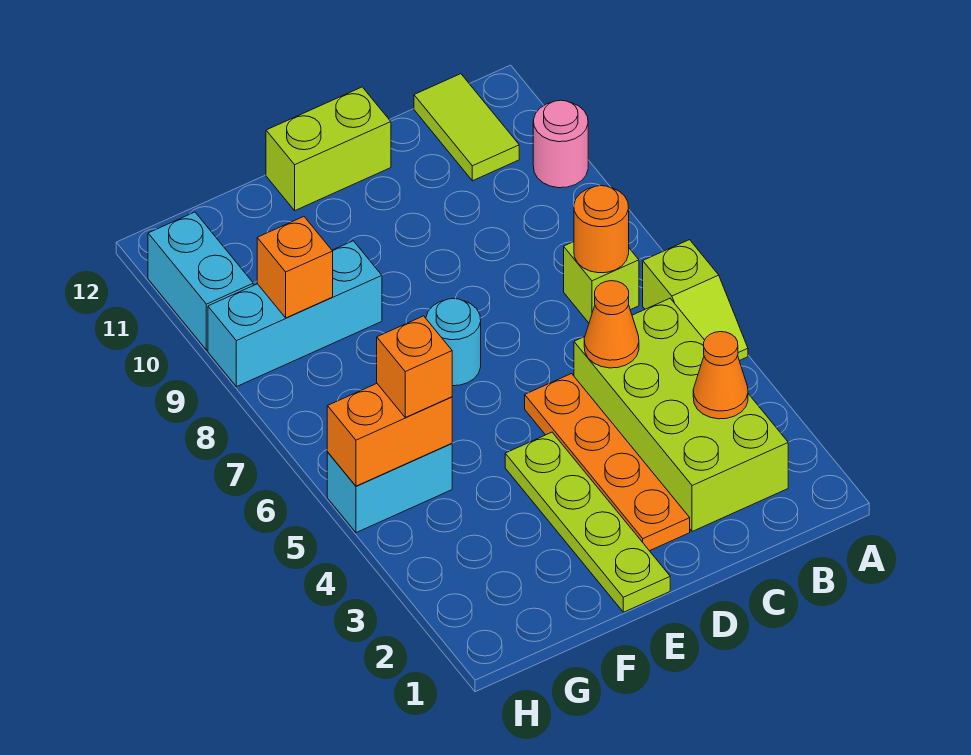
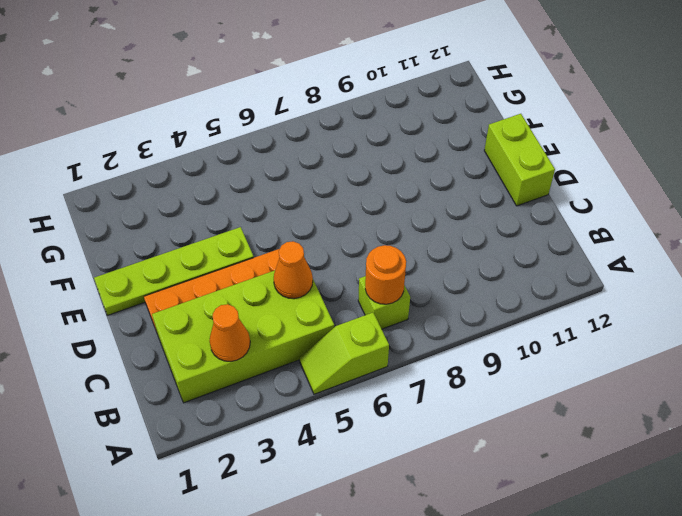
none -> pink 1x1 round brick [533,100,588,188]
none -> lime 1x2 tile [414,74,519,181]
none -> cyan 1x1 round brick [426,299,481,386]

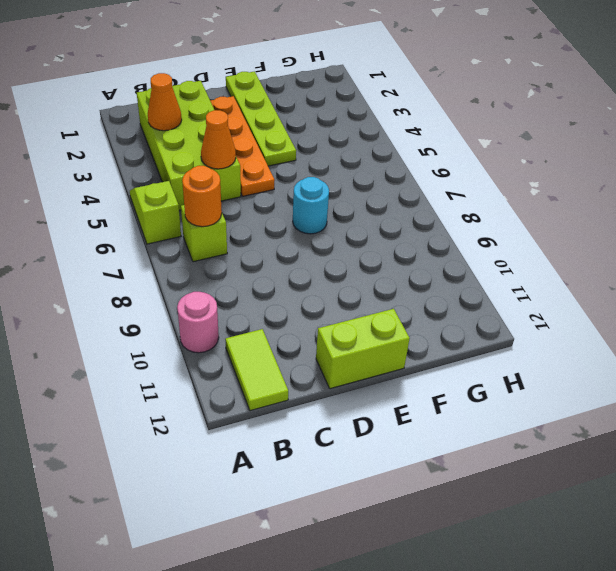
none -> cyan 1x3 brick [208,241,382,387]
none -> cyan 1x2 brick [327,443,452,533]
none -> cyan 1x2 brick [148,212,253,350]

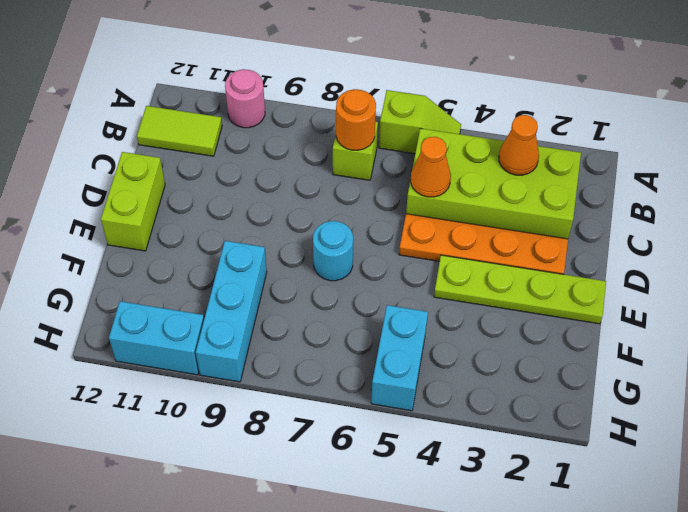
none -> orange 1x2 brick [327,384,452,486]
none -> orange 1x1 brick [257,217,333,318]
none -> orange 1x1 brick [377,316,452,417]

